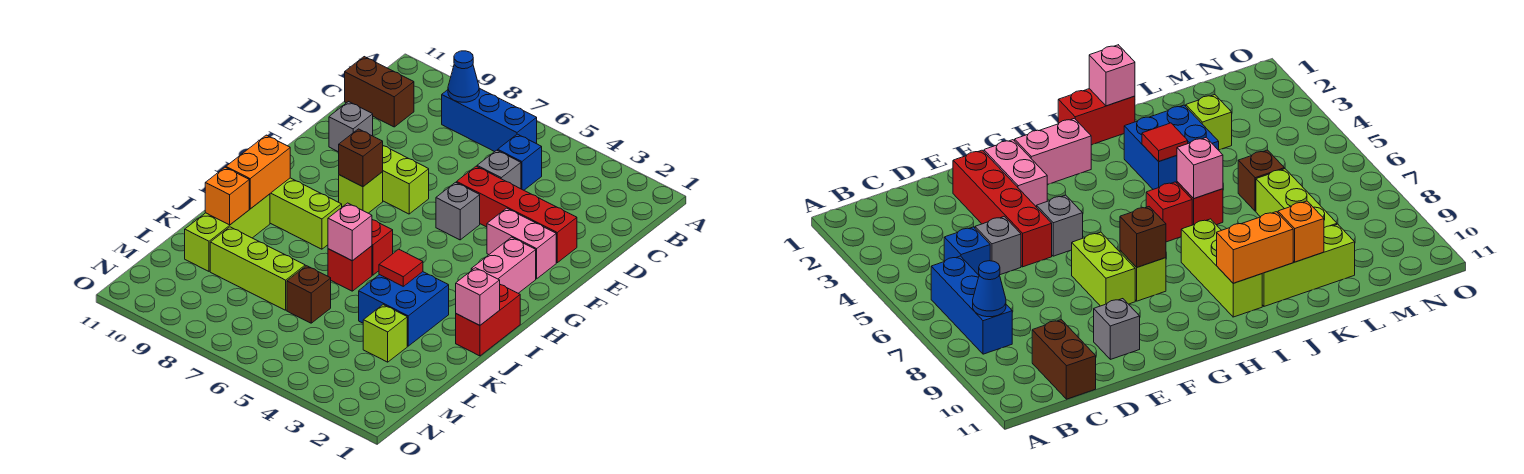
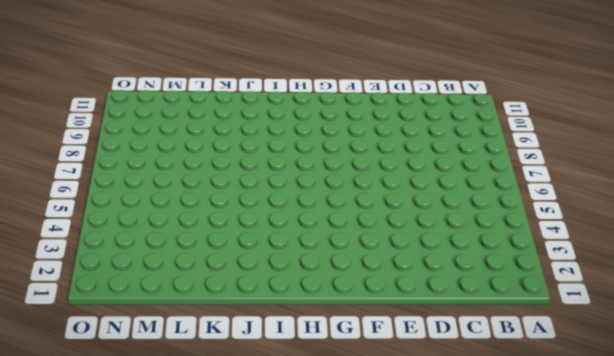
none -> blue 1x3 brick [442,88,537,152]
none -> blue 1x1 brick [498,134,542,190]
none -> brown 1x2 brick [345,57,414,127]

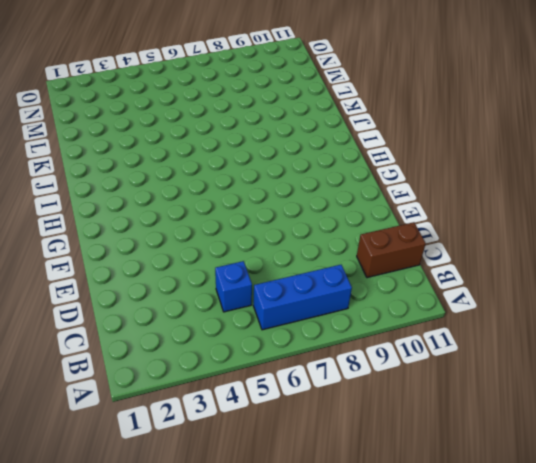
none -> grey 1x1 brick [477,150,521,189]
none -> red 1x4 brick [457,166,577,263]
none -> grey 1x1 brick [329,102,373,152]

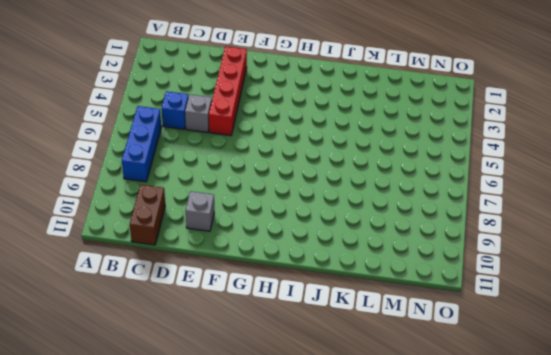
none -> pink 1x2 brick [487,208,556,279]
none -> grey 1x1 brick [436,182,480,240]
none -> lime 1x2 brick [383,146,429,214]

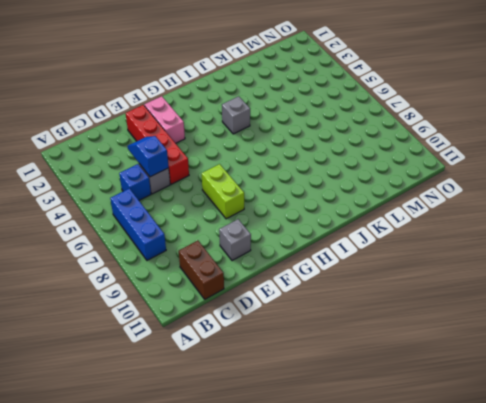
blue 1x2 slope [128,136,169,177] -> none
grey 1x1 brick [222,96,250,134] -> grey 1x1 brick moved to [436,182,480,240]
none -> pink 1x2 brick [471,237,536,293]
none -> lime 1x1 brick [339,172,383,213]
none -> red 1x2 brick [456,285,520,356]

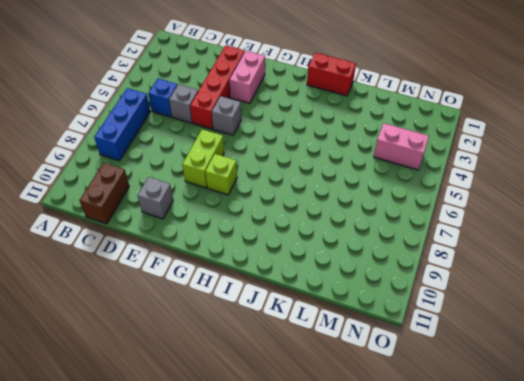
pink 1x2 brick [374,123,429,170] -> pink 1x2 brick moved to [471,237,536,293]
none -> red 1x1 brick [372,220,393,275]
none -> lime 1x3 brick [270,178,342,249]
none -> blue 2x2 brick [359,272,449,346]

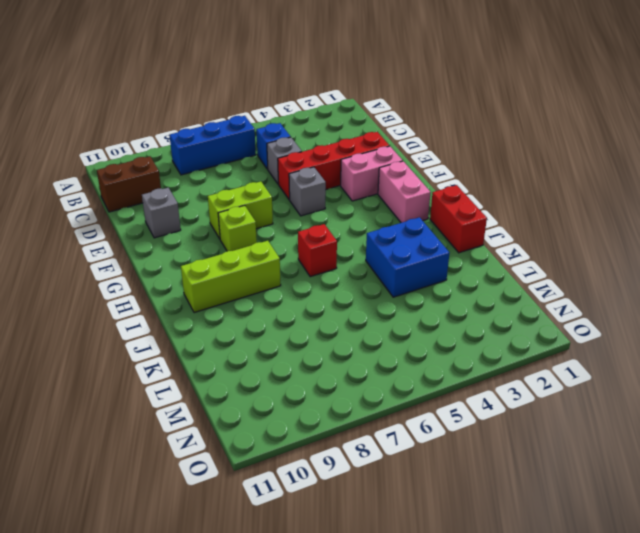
none -> red 1x1 brick [328,246,372,291]
none -> lime 1x3 brick [185,194,270,271]
none -> lime 1x1 brick [363,305,407,362]

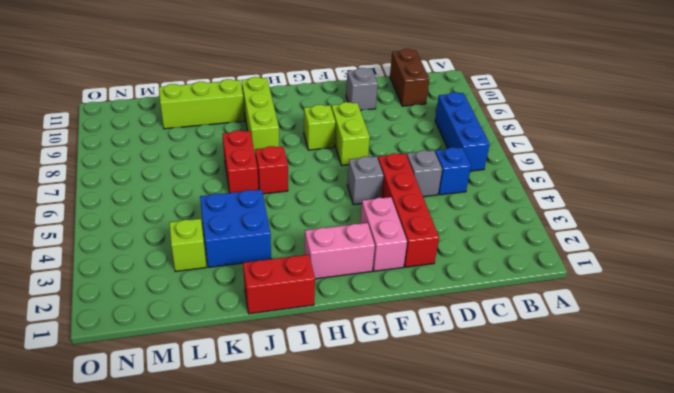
red 1x2 brick [223,130,258,193] -> red 1x1 brick [328,246,372,291]
none -> brown 1x1 brick [287,266,331,323]
none -> lime 1x3 brick [210,227,305,310]
none -> blue 1x1 cone [448,51,479,102]

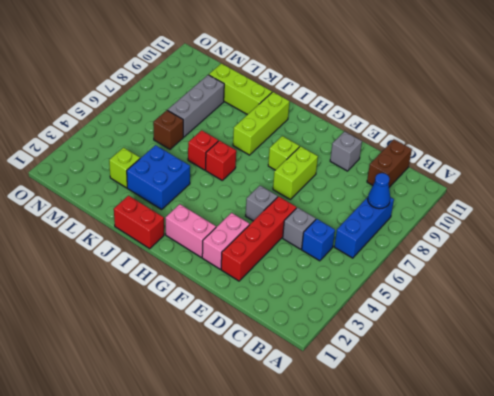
grey 1x3 brick [168,75,224,137] -> lime 1x3 brick [210,227,305,310]
none -> brown 1x1 brick [339,129,383,187]
none -> orange 1x2 brick [226,135,290,209]
none -> pink 1x1 brick [456,268,500,325]

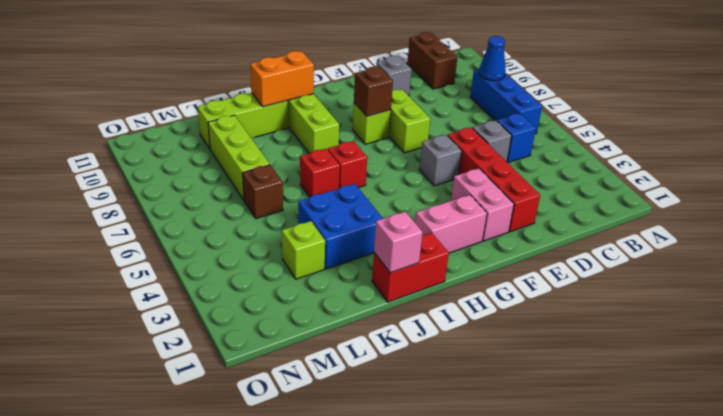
none -> red 1x1 tile [379,249,423,286]
none -> pink 1x1 brick [328,203,372,261]
none -> orange 1x1 brick [205,167,249,225]

